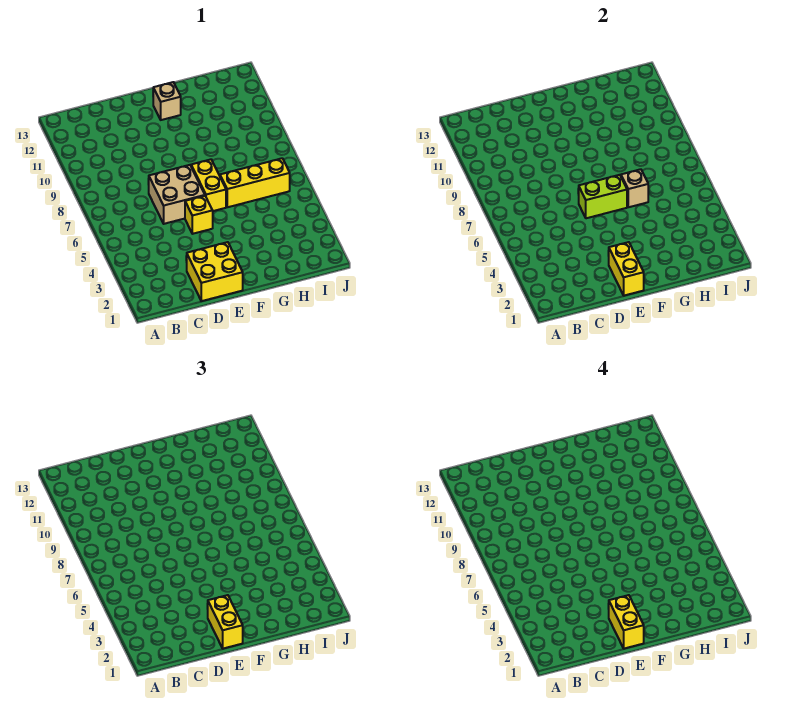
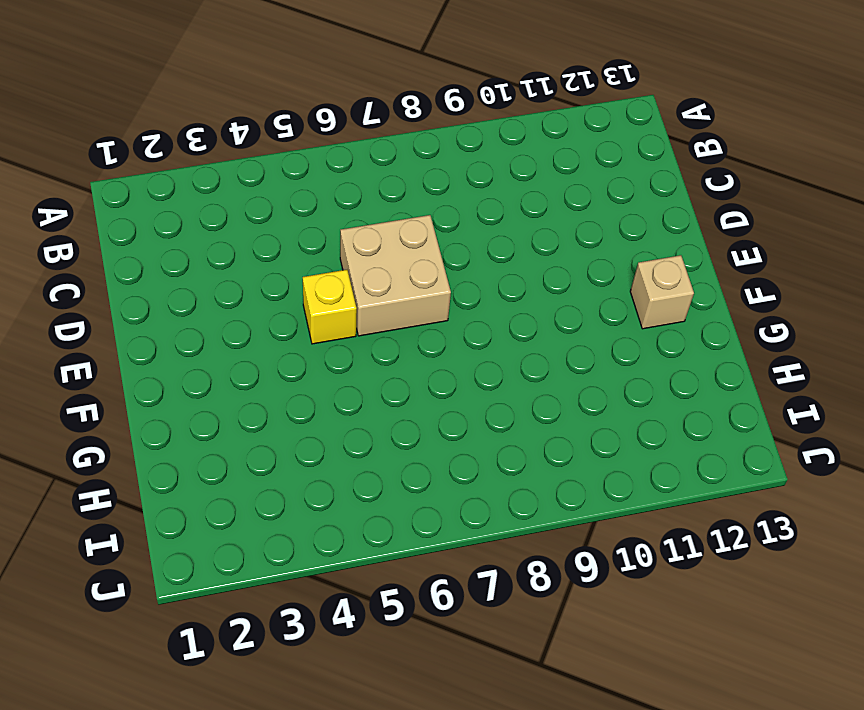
none -> yellow 2x2 brick [187,242,243,301]
none -> yellow 1x2 brick [191,159,226,211]

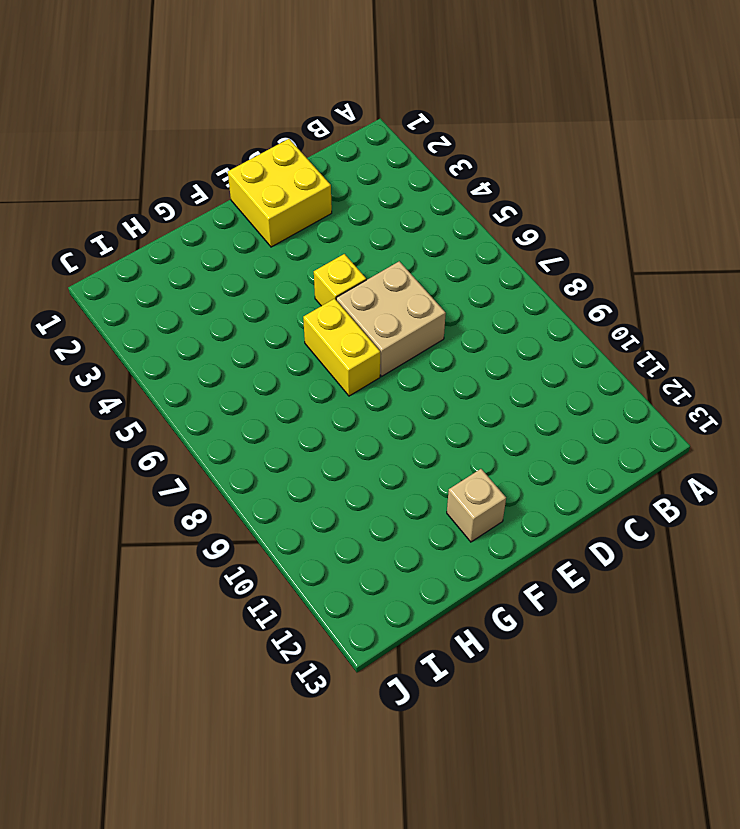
none -> yellow 1x3 brick [220,158,290,207]
none -> yellow 1x2 brick [609,242,644,296]

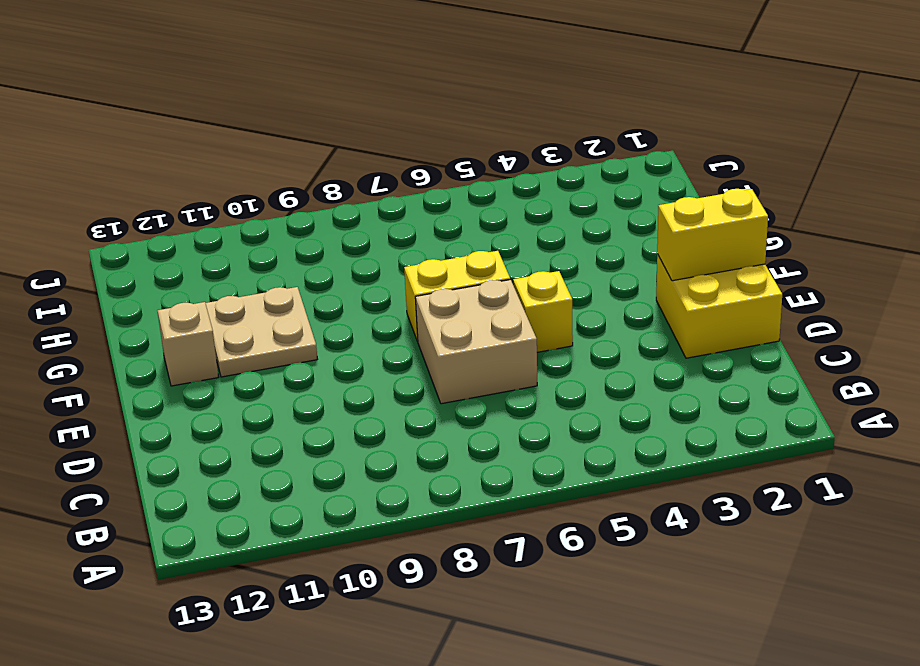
tan 2x2 plate [205,287,317,377] -> none
none -> yellow 1x3 brick [220,158,290,207]
none -> lime 1x2 brick [579,175,627,218]

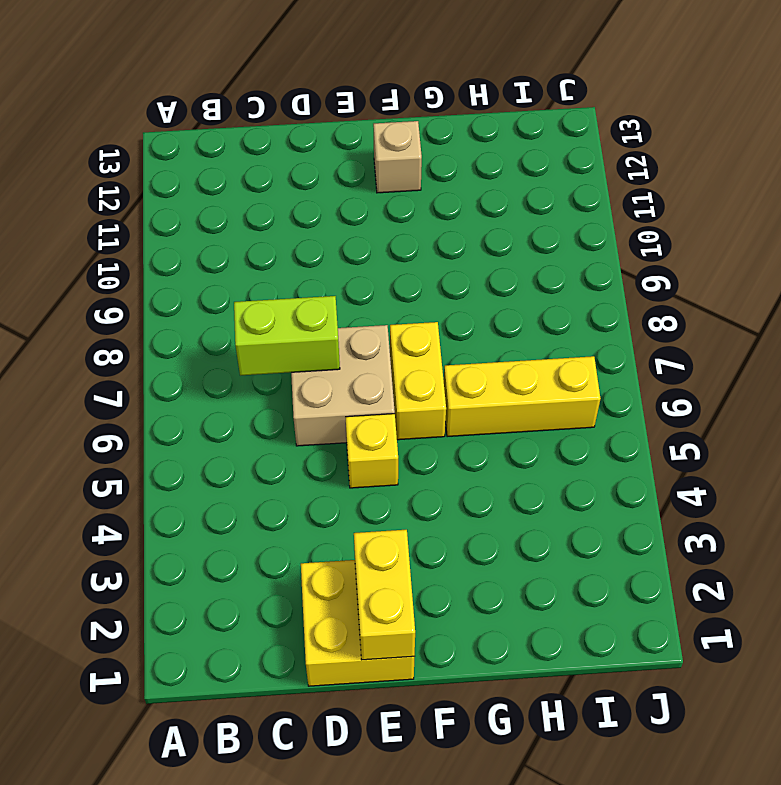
lime 1x2 brick [234,296,340,375] -> lime 1x2 brick moved to [579,175,627,218]
none -> tan 1x1 brick [621,169,648,207]
none -> yellow 1x2 brick [208,595,243,649]

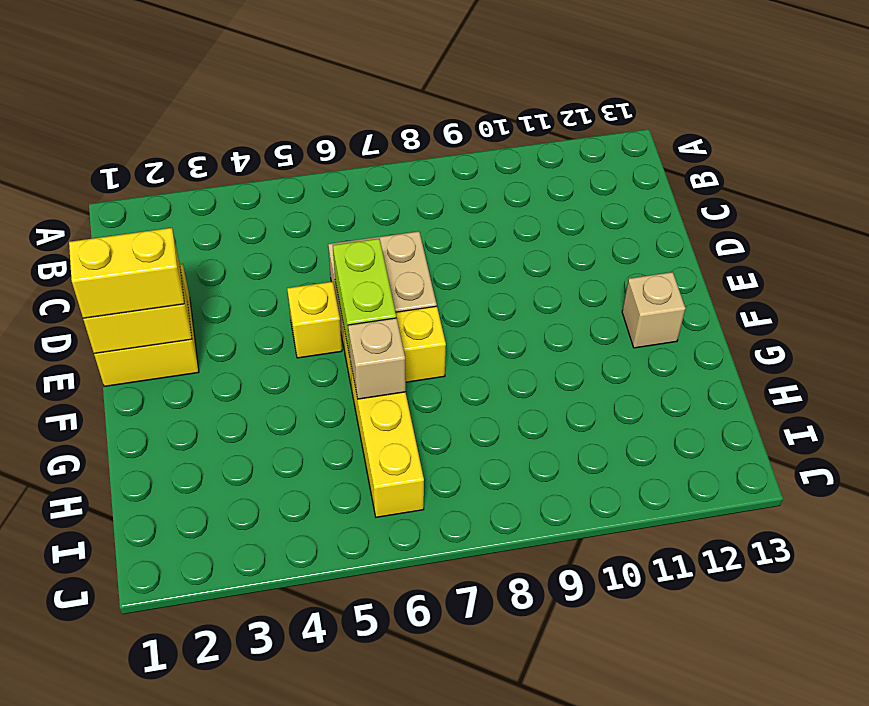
none -> yellow 1x2 brick [609,595,644,649]

